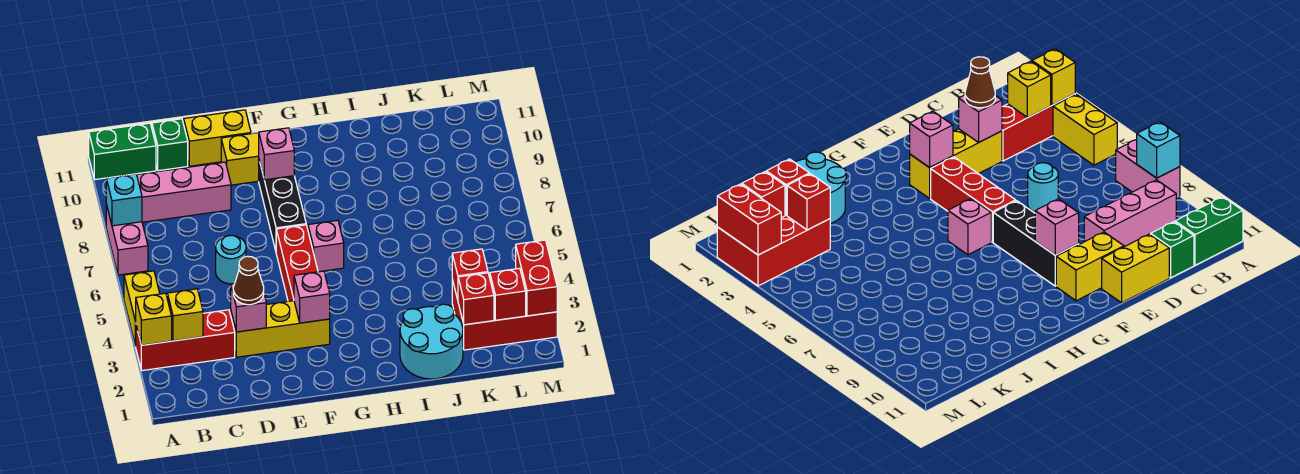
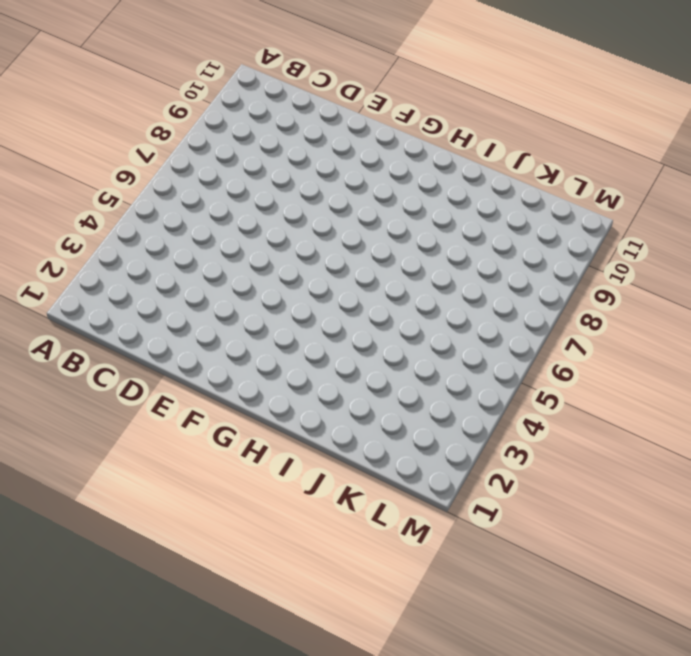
none -> red 1x3 brick [136,310,235,370]
none -> yellow 1x2 brick [124,271,160,346]
none -> pink 1x2 brick [106,204,148,275]

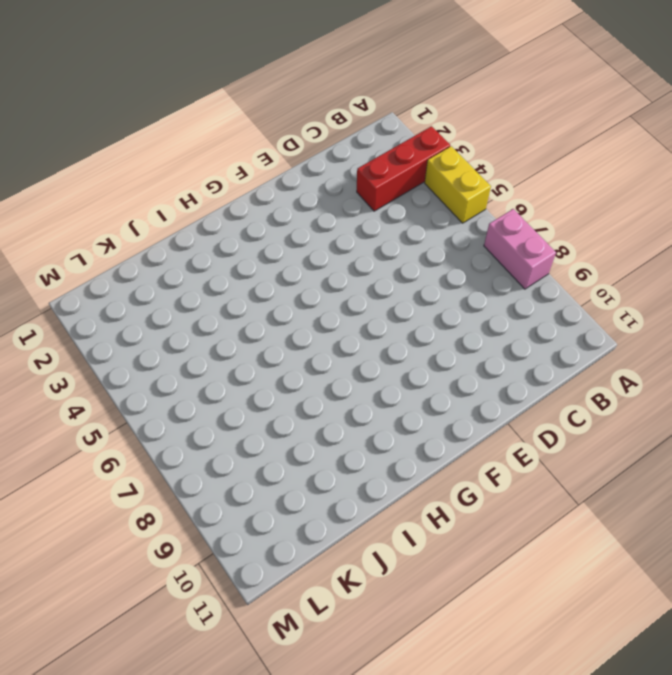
none -> green 1x2 brick [89,123,156,179]
none -> pink 1x3 brick [137,162,231,222]
none -> green 1x1 brick [152,119,188,171]

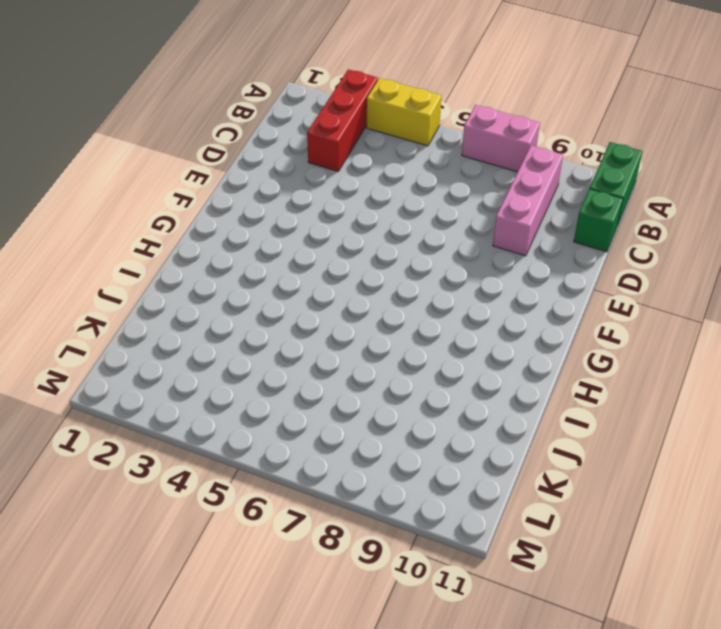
none -> yellow 1x3 brick [231,301,330,357]
none -> cyan 1x1 round brick [216,236,246,284]
none -> yellow 1x2 brick [184,110,251,166]

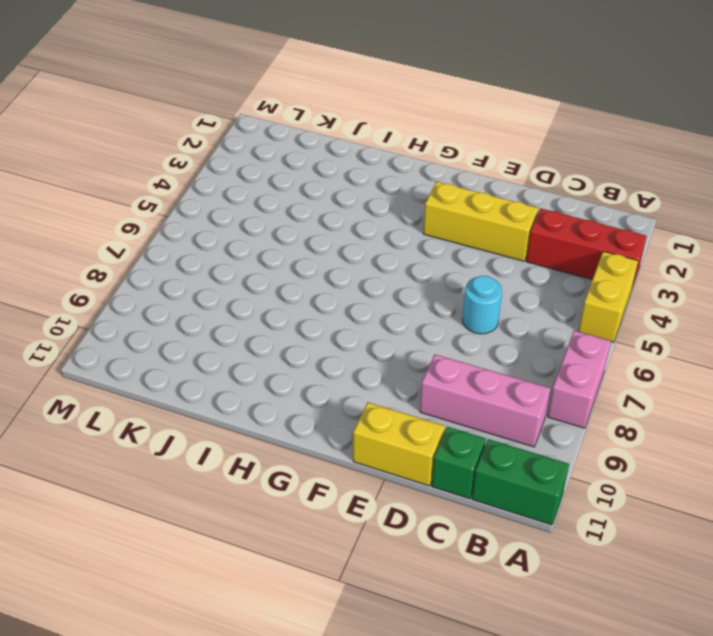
none -> yellow 1x2 brick [221,133,259,185]
none -> red 1x3 brick [276,225,318,301]
none -> black 1x3 brick [259,160,306,251]

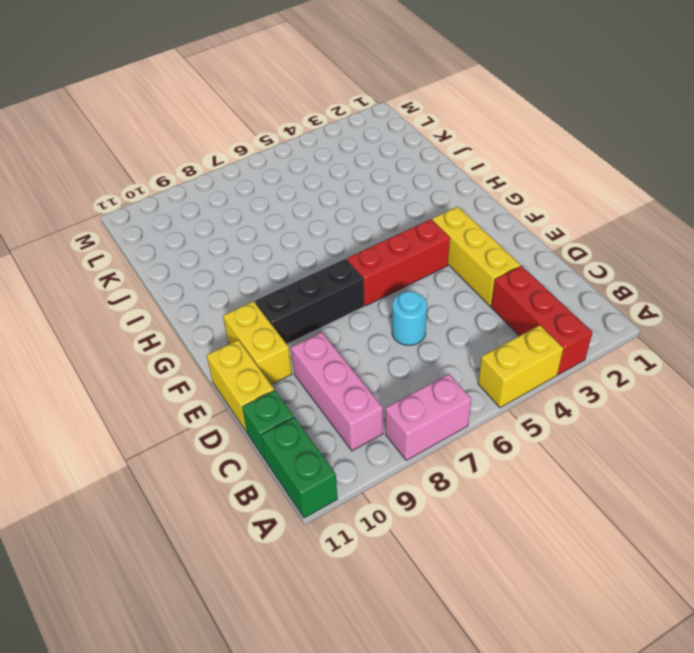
none -> pink 1x1 brick [308,220,344,272]
none -> cyan 2x2 round brick [400,304,463,379]
none -> red 2x3 brick [452,273,557,350]

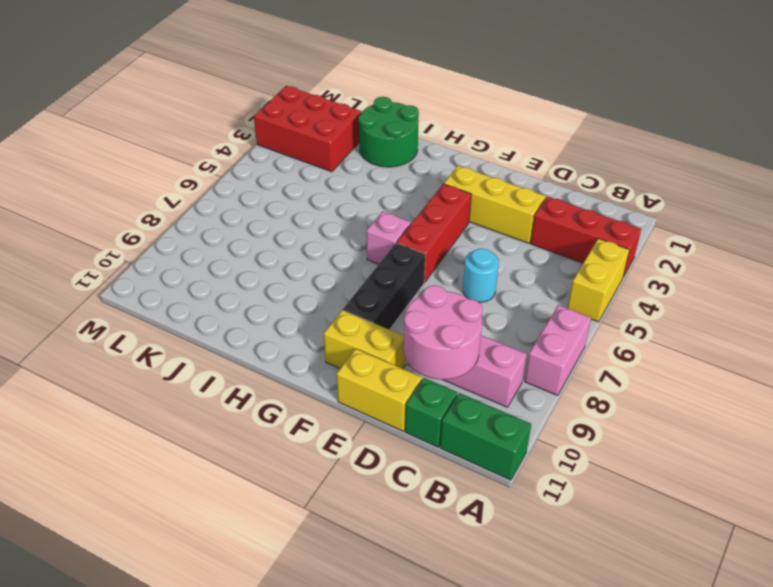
pink 2x2 round brick [404,285,482,380] -> none
green 2x2 round brick [358,97,419,167] -> cyan 2x2 round brick [400,304,463,379]
none -> yellow 1x1 brick [135,293,172,345]
none -> cyan 1x1 brick [106,174,142,226]
none -> yellow 1x1 brick [167,289,203,341]

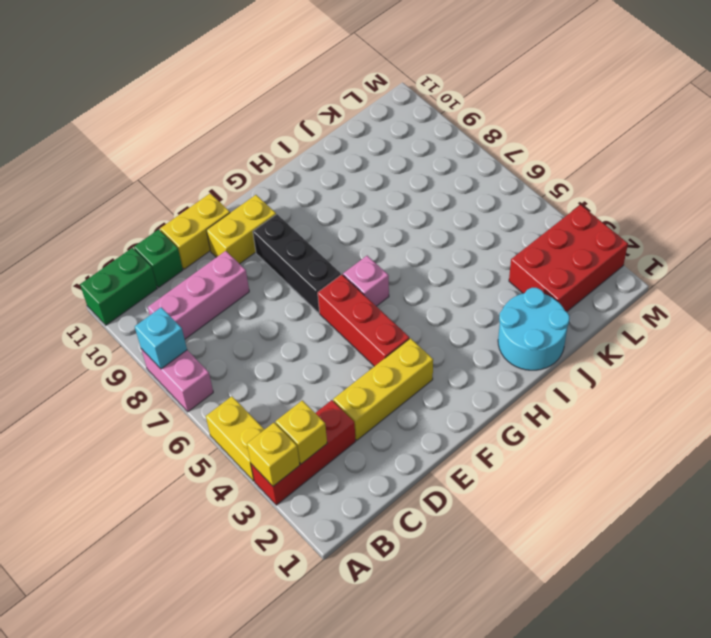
none -> cyan 1x1 round brick [216,236,246,284]
none -> pink 1x1 brick [231,284,266,332]
none -> pink 1x1 brick [294,271,330,323]

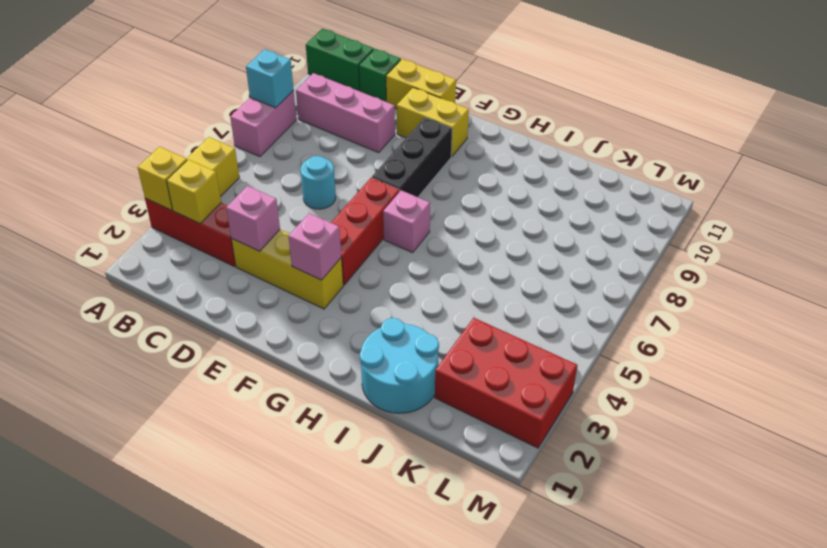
none -> pink 1x1 brick [259,128,294,180]
none -> red 1x1 brick [458,273,494,325]
none -> red 1x1 brick [452,249,488,300]

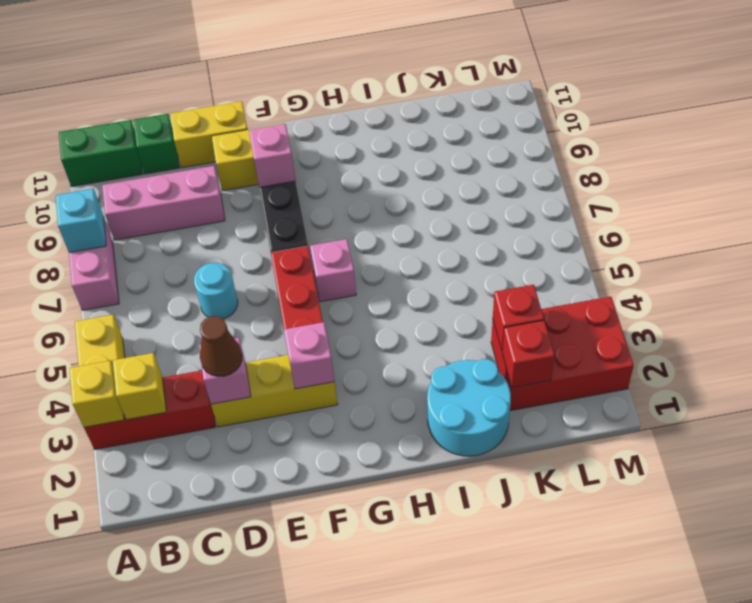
none -> red 1x1 brick [490,268,526,320]
none -> red 1x2 brick [516,240,557,316]

